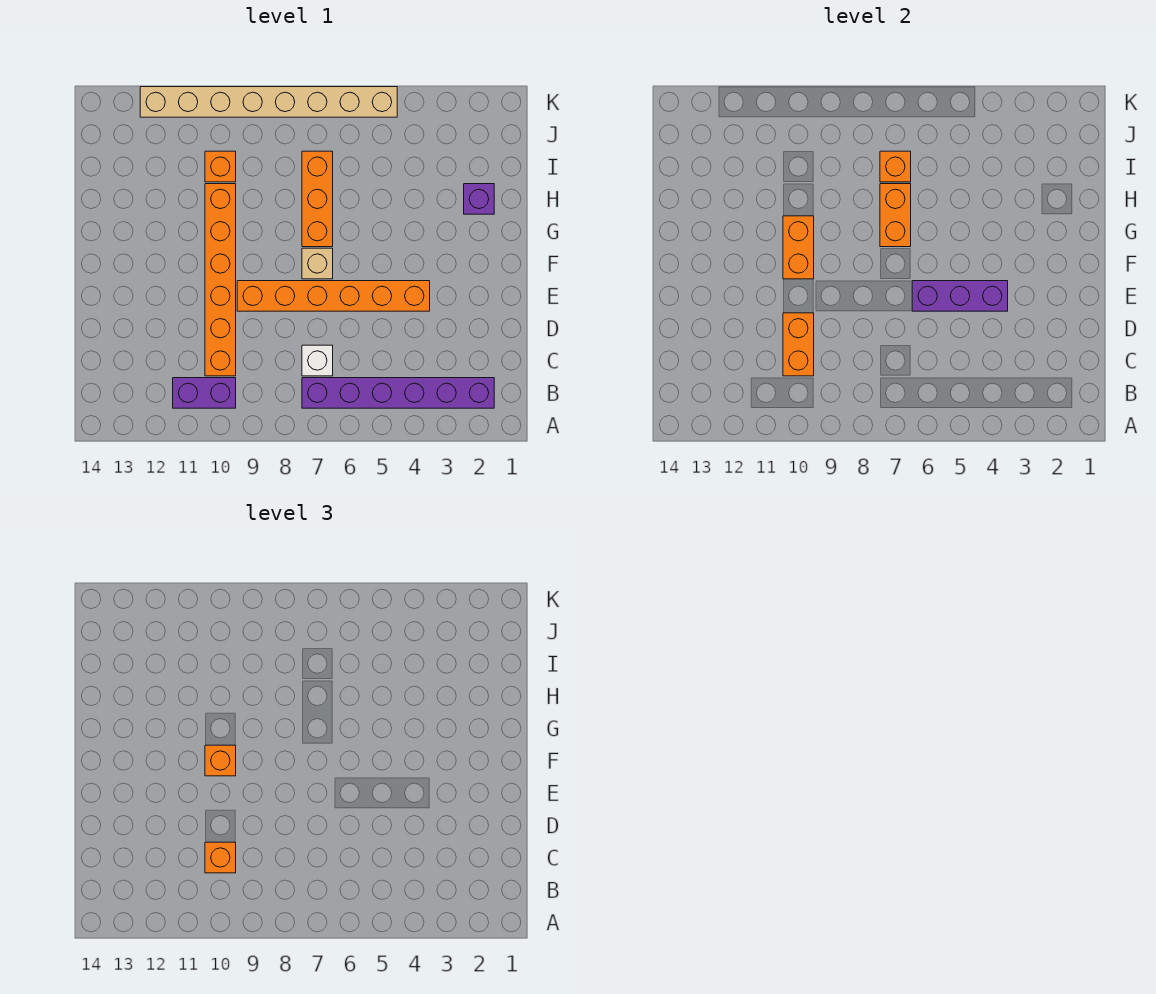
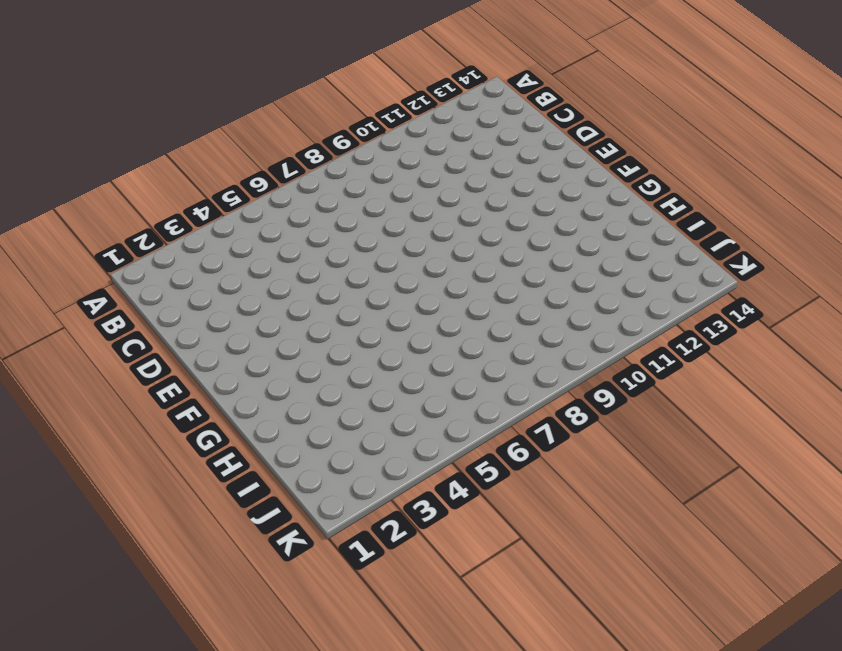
none -> purple 1x6 brick [302,378,494,408]
none -> purple 1x2 brick [173,378,236,408]
none -> white 1x1 brick [302,345,333,376]

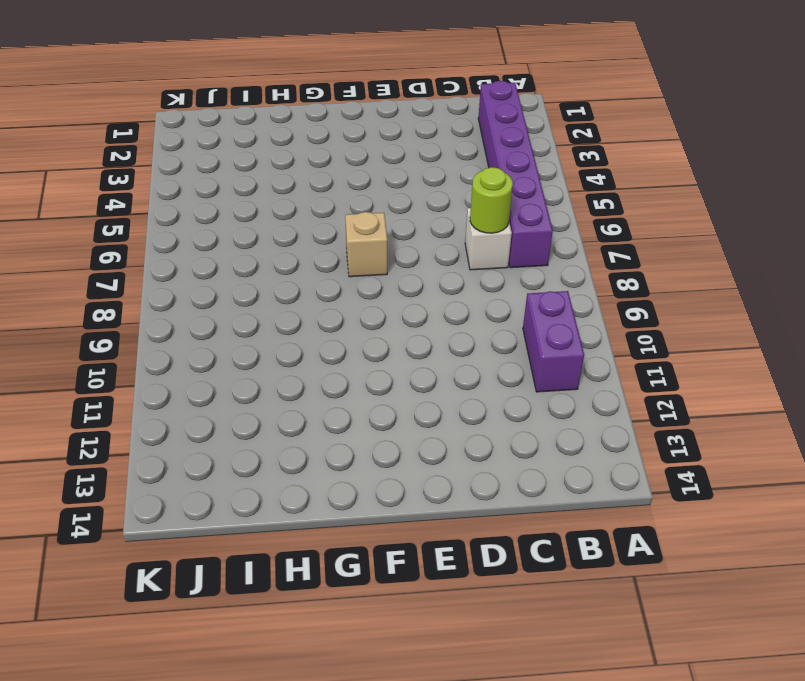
lime 1x1 round brick [470,167,513,233] -> none
none -> orange 1x6 brick [205,184,236,376]
none -> orange 1x6 brick [237,281,430,311]
none -> orange 1x3 brick [302,151,333,247]

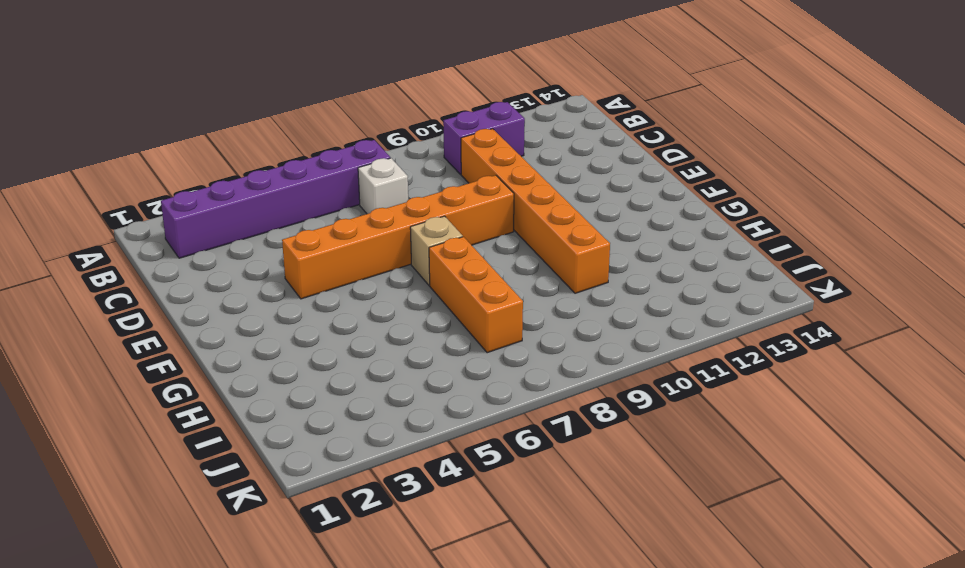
none -> purple 1x1 brick [464,184,494,214]
none -> orange 1x1 brick [205,151,236,182]
none -> tan 1x8 brick [140,87,397,117]

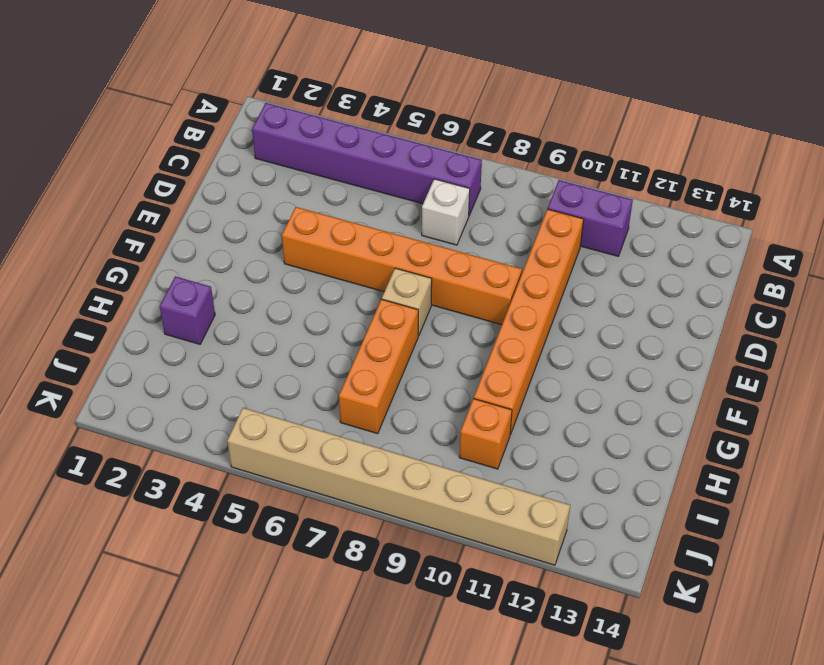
none -> orange 1x2 brick [783,313,814,376]
none -> purple 1x3 brick [912,281,1008,311]
none -> orange 1x2 brick [783,216,814,279]

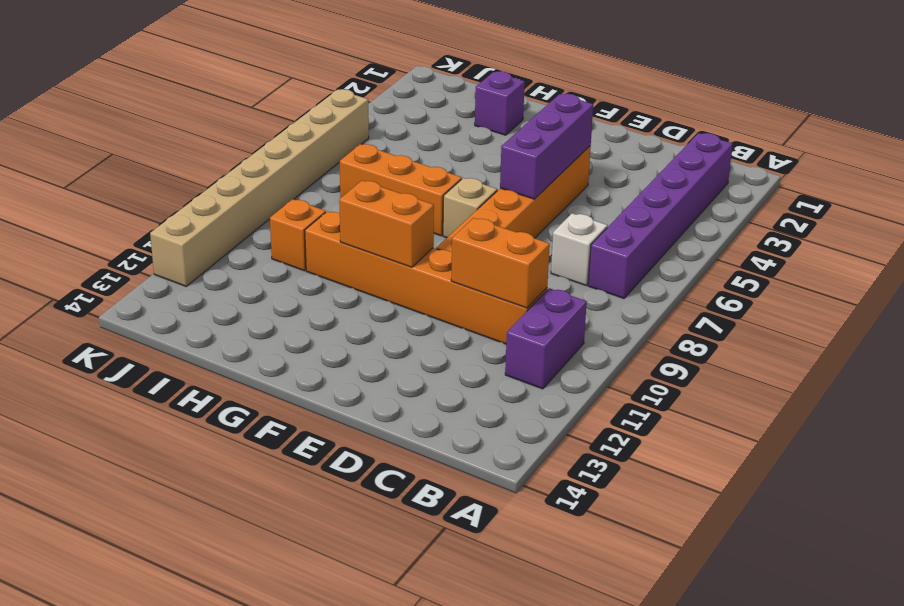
none -> orange 1x2 brick [880,184,911,247]
none -> orange 1x1 brick [880,151,911,182]
none -> orange 1x1 brick [205,842,236,873]

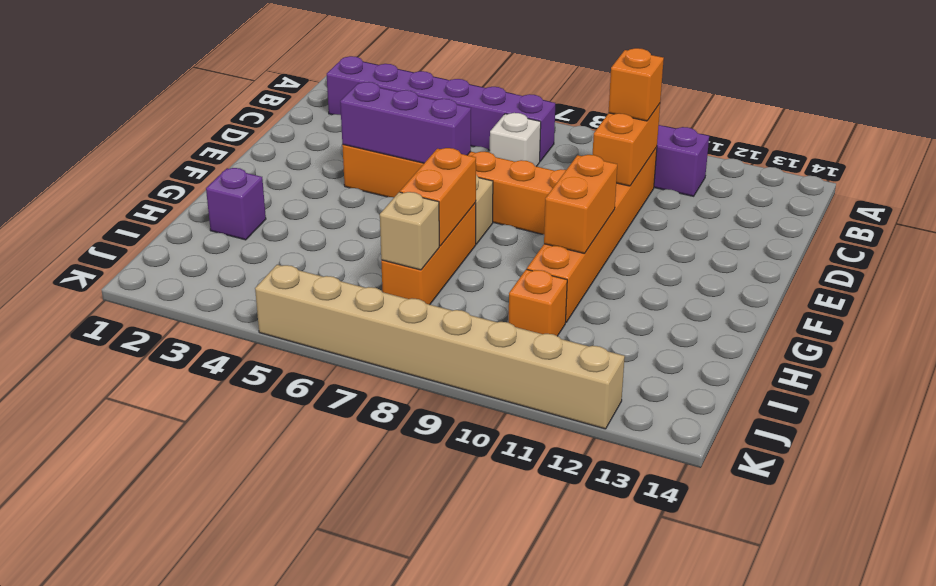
tan 1x1 brick [380,192,439,270] -> orange 1x1 brick [880,151,911,182]
none -> orange 1x1 brick [205,745,236,776]

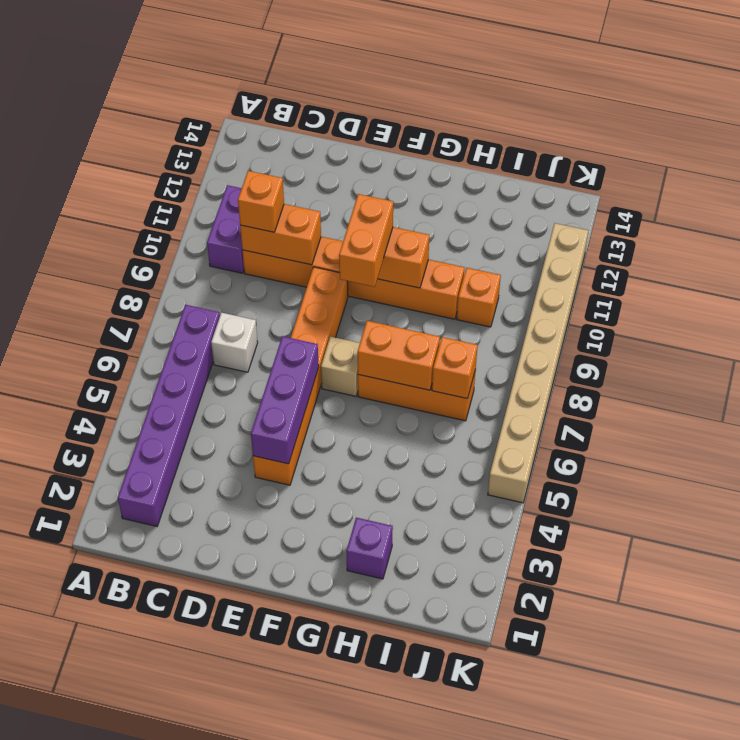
orange 1x2 brick [339,194,393,287] -> orange 1x1 brick [205,745,236,776]

